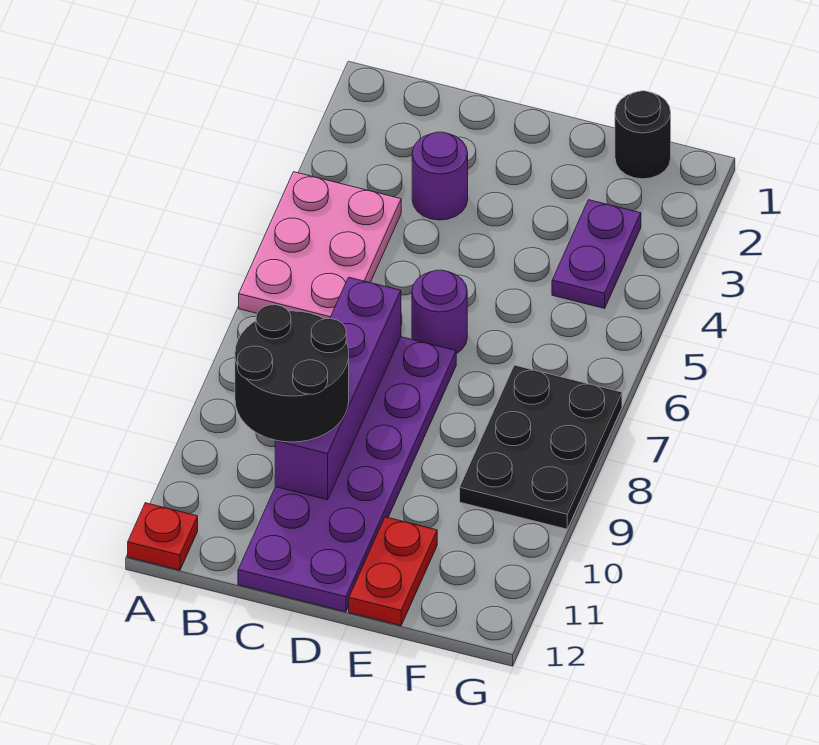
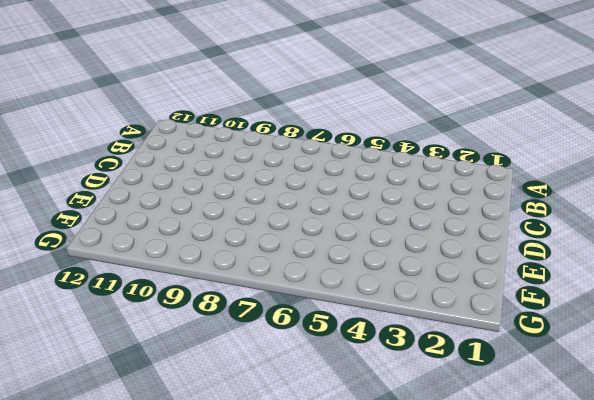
none -> pink 2x3 plate [239,172,401,319]
none -> red 1x1 plate [128,503,198,570]

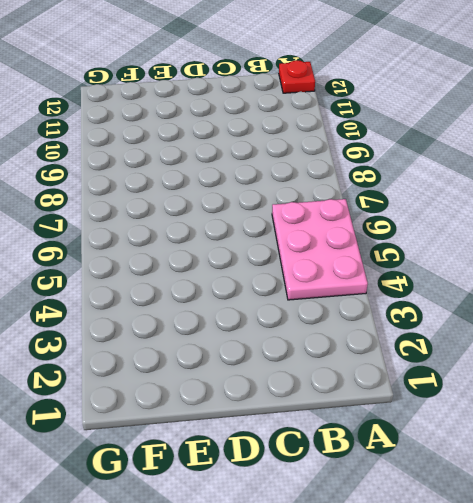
none -> purple 1x1 round brick [412,132,468,220]
none -> purple 2x6 plate [238,337,456,612]

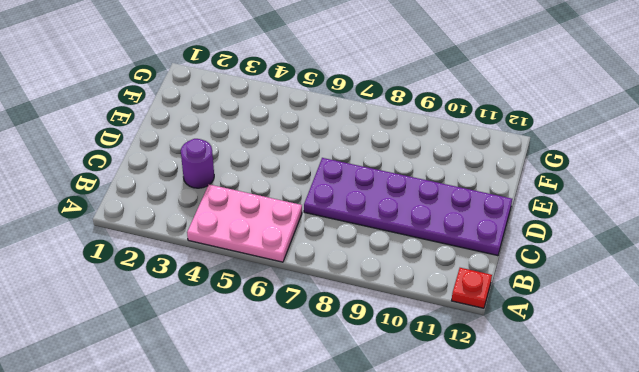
none -> purple 1x1 round brick [412,270,467,354]
none -> red 1x2 plate [349,517,437,626]

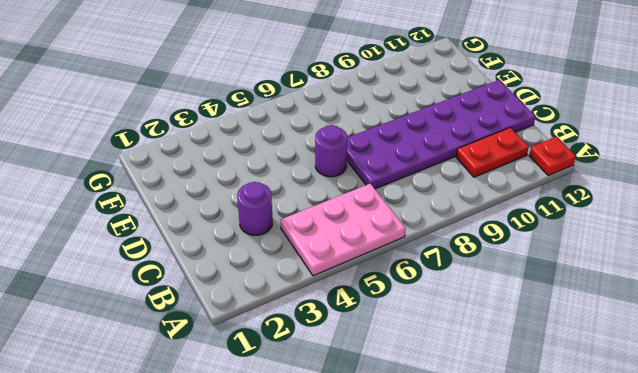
red 1x2 plate [456,128,529,177] -> red 1x2 plate moved to [349,517,437,626]
none -> black 1x1 round brick [615,91,671,179]
none -> purple 1x2 plate [552,200,641,308]

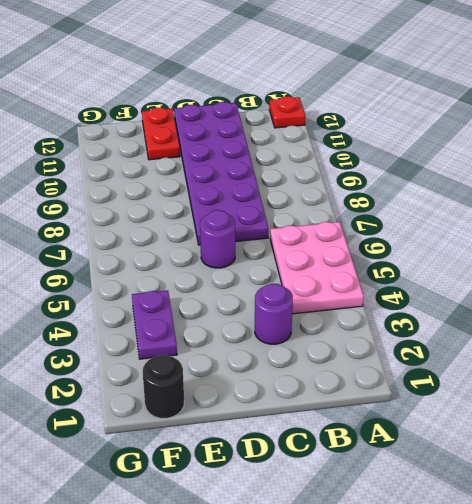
none -> black 2x3 plate [460,365,622,529]
none -> purple 1x4 brick [275,277,401,500]

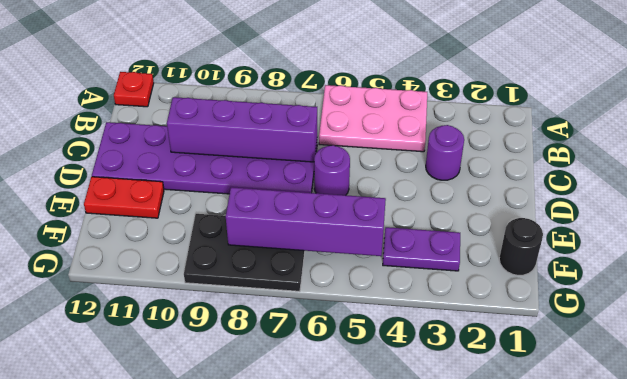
purple 1x4 brick [226,187,386,256] -> none
none -> black 2x2 round brick [235,305,349,442]

